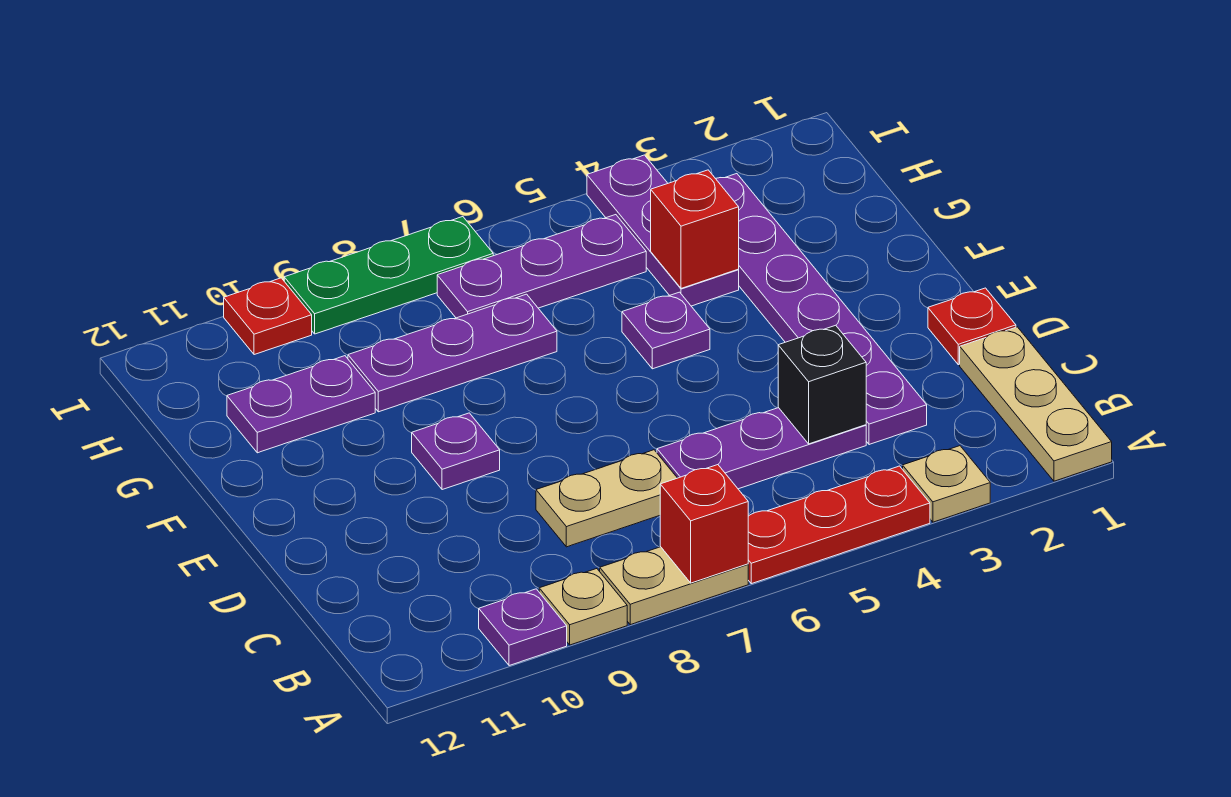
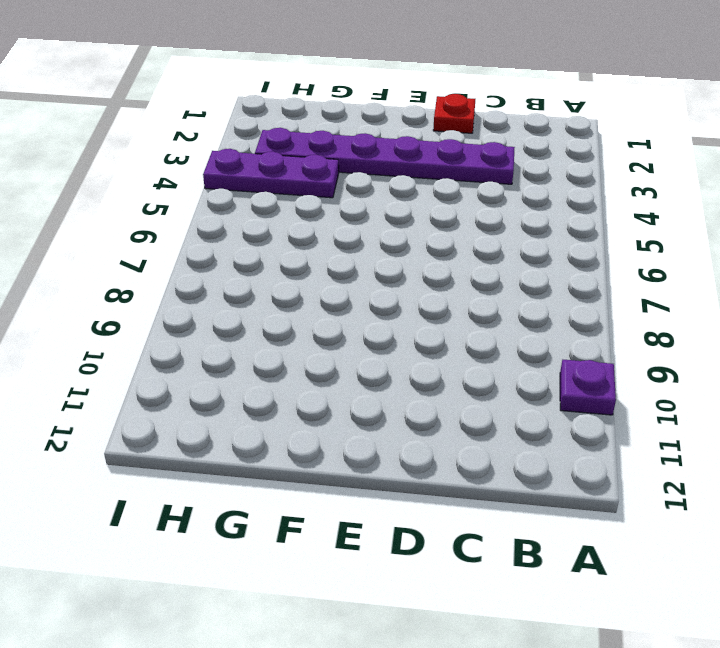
none -> tan 1x3 plate [960,327,1112,481]
none -> tan 1x1 plate [903,446,990,522]
none -> red 1x3 plate [748,466,930,584]

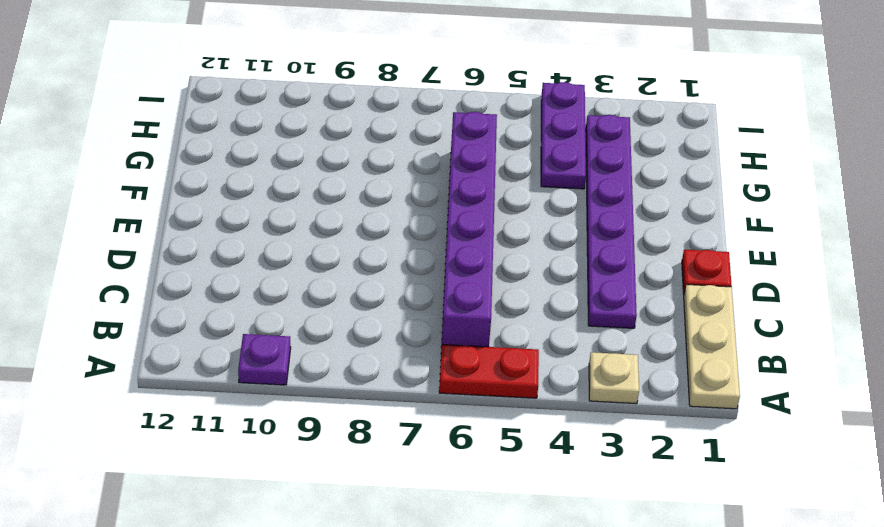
red 1x2 plate [439,344,539,398] -> red 1x3 plate [748,466,930,584]
purple 1x6 brick [441,112,497,347] -> purple 1x3 plate [657,408,866,489]
none -> tan 1x2 plate [600,547,748,625]
none -> tan 1x1 plate [539,569,627,645]
none -> tan 1x2 plate [536,450,677,547]

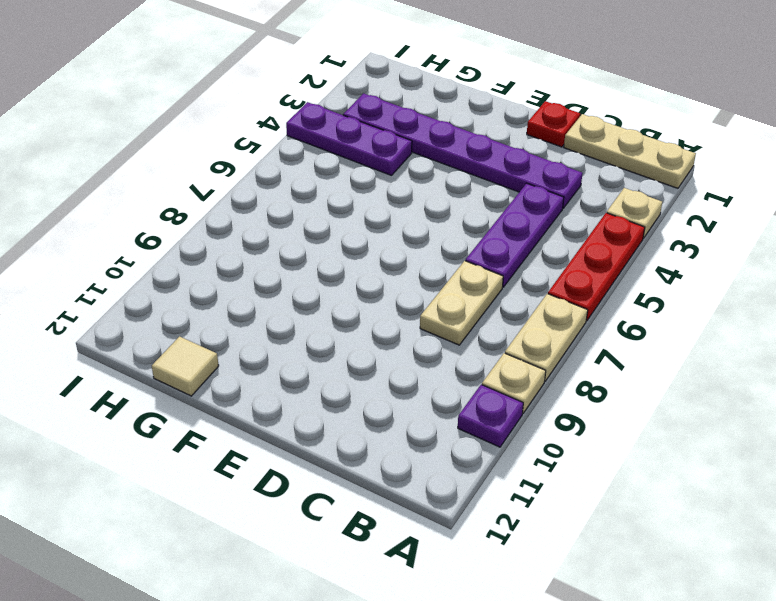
tan 1x1 tile [152,336,219,396] -> none
none -> purple 1x1 plate [412,413,500,490]
none -> purple 1x1 plate [622,292,710,369]
none -> purple 1x3 plate [348,294,557,412]

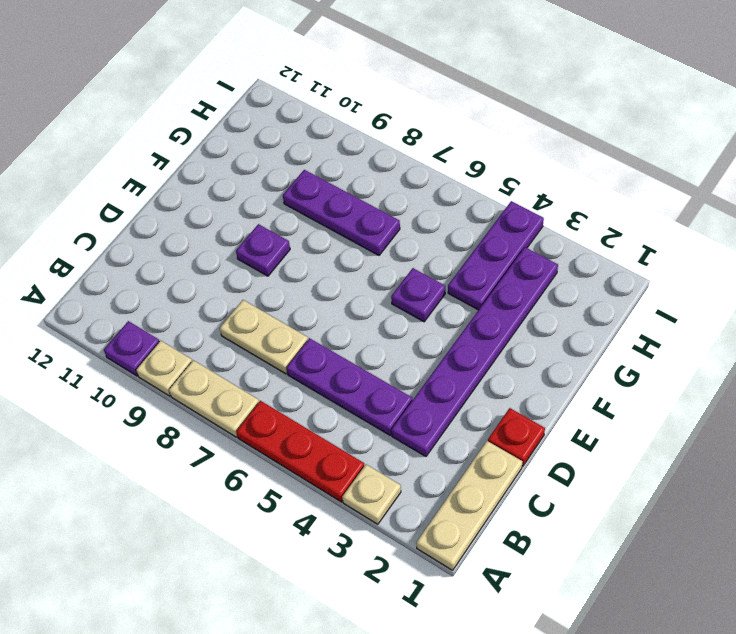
none -> purple 1x2 plate [227,356,375,453]
none -> purple 1x3 plate [437,215,646,318]
none -> green 1x3 plate [284,217,493,334]

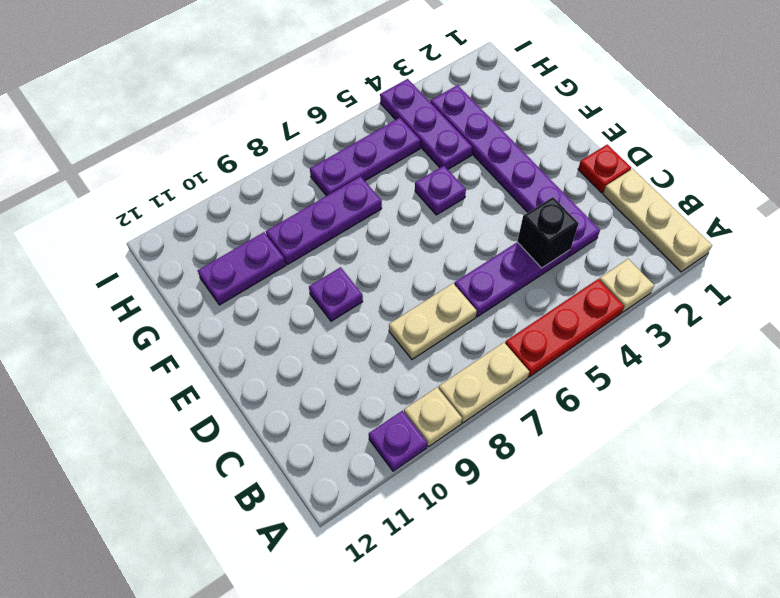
none -> green 1x3 plate [284,217,493,334]
none -> red 1x1 plate [224,278,312,355]
none -> red 1x1 brick [660,465,748,583]

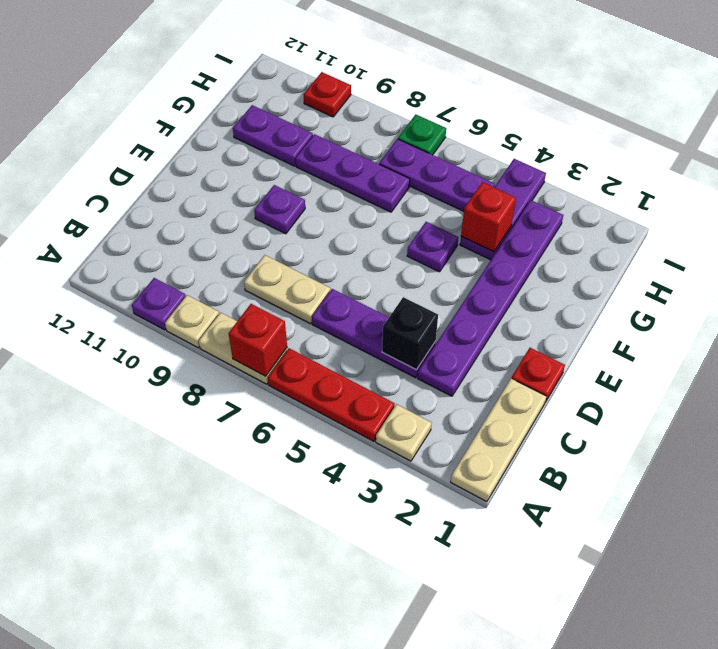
green 1x1 plate [398,115,446,155] -> green 1x3 plate [284,217,493,334]

